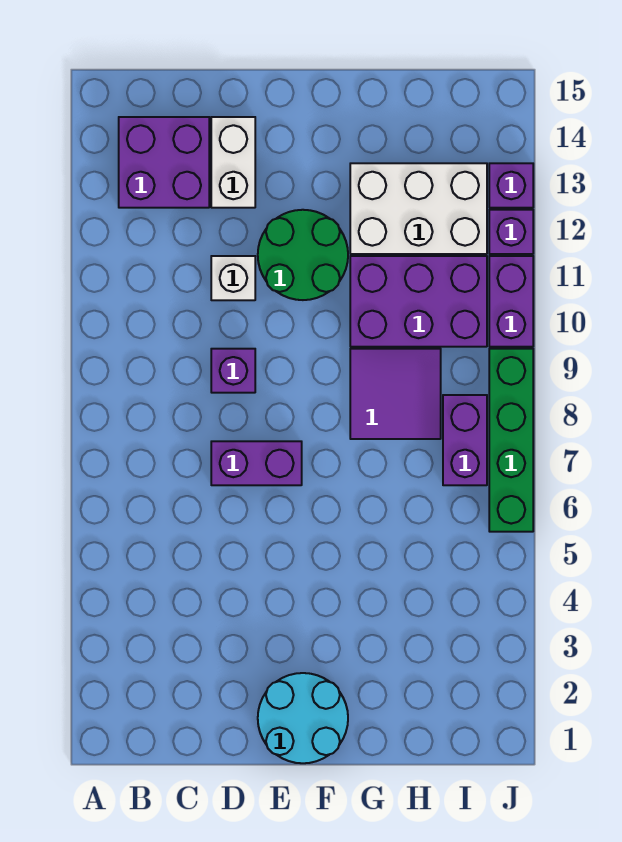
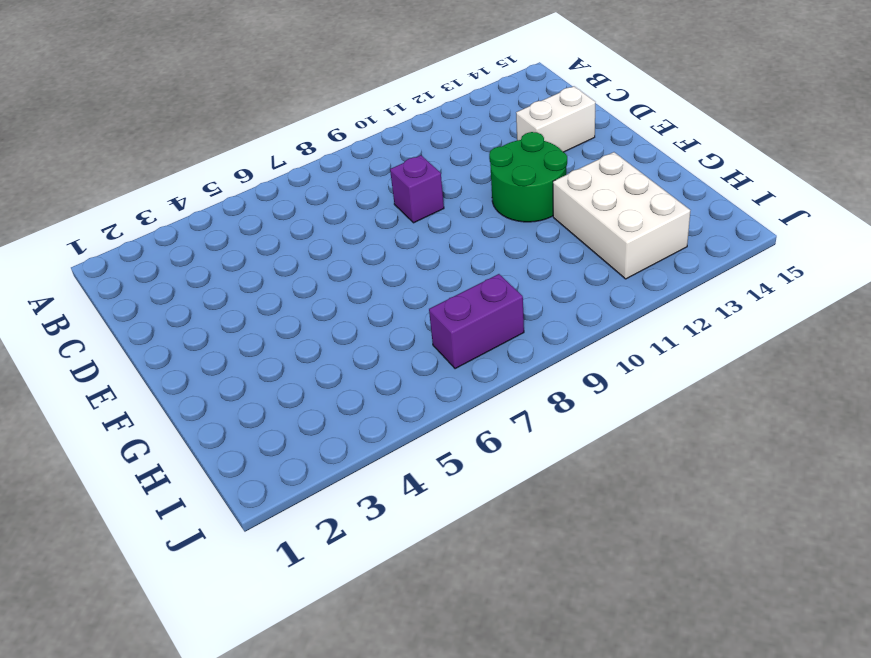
none -> purple 2x2 brick [119,117,209,208]
none -> purple 1x2 brick [211,441,302,485]
none -> white 1x1 brick [211,256,255,300]

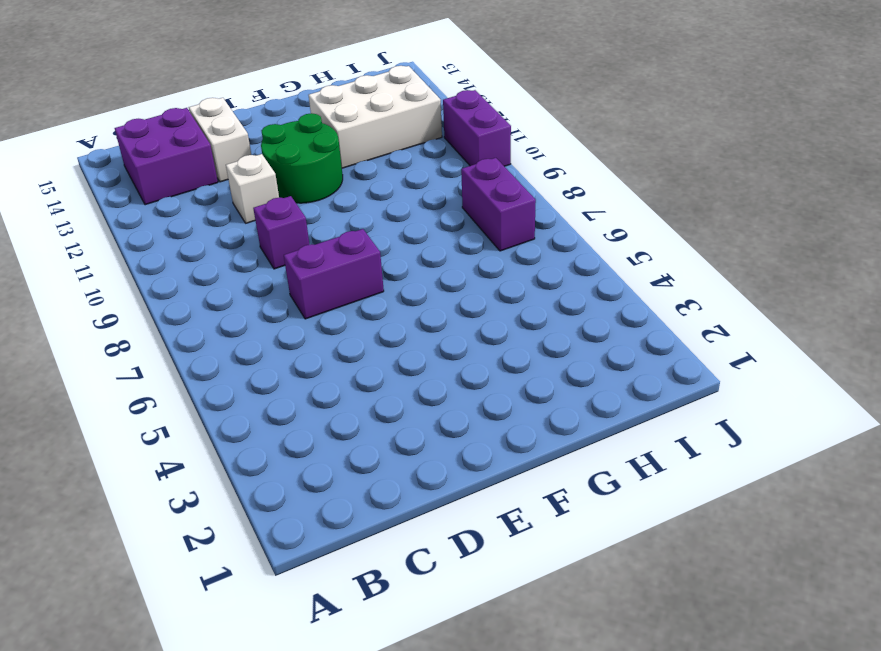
none -> cyan 2x2 round brick [258,673,348,763]
none -> purple 2x2 tile [350,349,441,439]
none -> purple 2x3 brick [350,256,487,347]

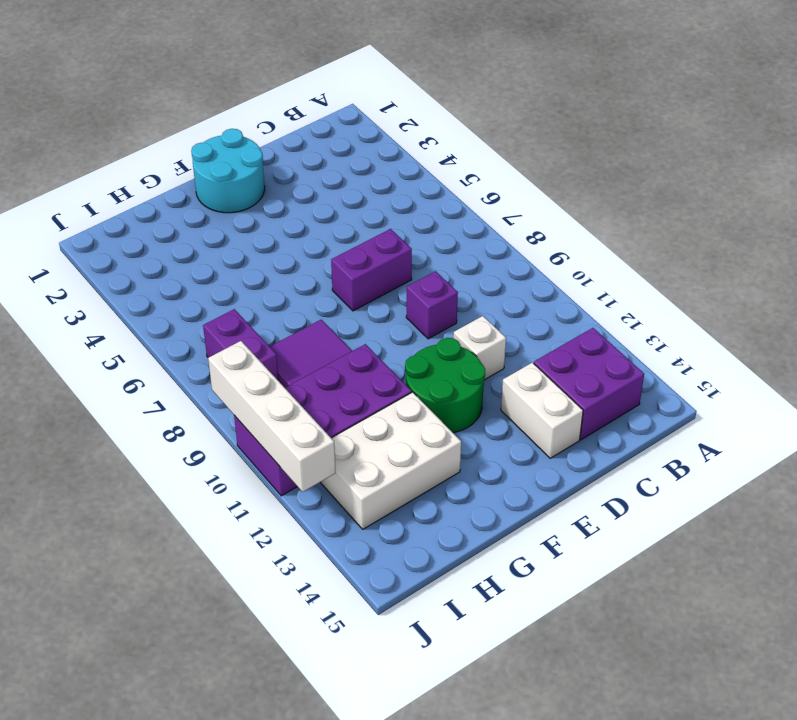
white 1x4 brick [208,341,336,492] -> none
none -> green 1x4 brick [489,349,533,532]
none -> purple 1x1 brick [489,210,533,254]
none -> purple 1x1 brick [489,163,533,208]

